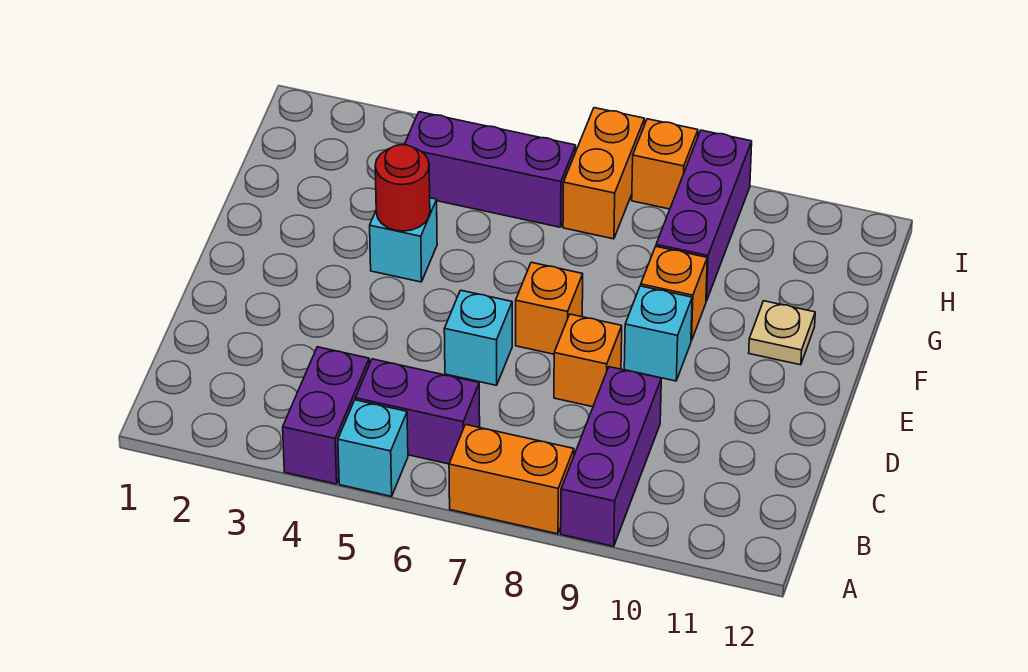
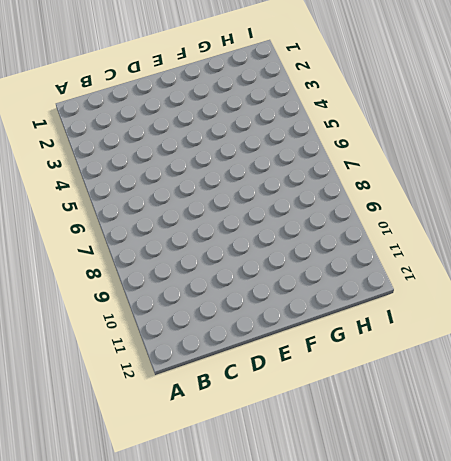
none -> purple 1x2 brick [283,347,369,484]
none -> cyan 1x1 brick [338,400,408,496]
none -> orange 1x2 brick [449,425,574,534]

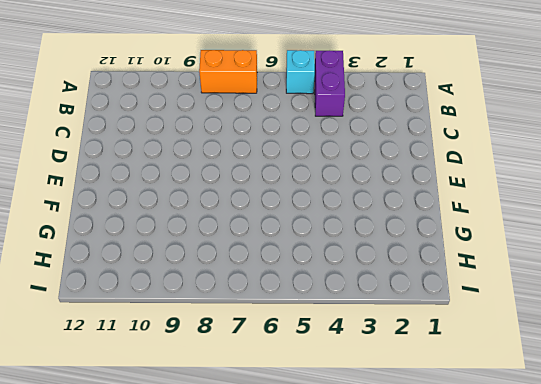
none -> purple 1x3 brick [561,367,661,546]
none -> purple 1x2 brick [355,359,480,464]
none -> cyan 1x1 brick [444,290,512,385]

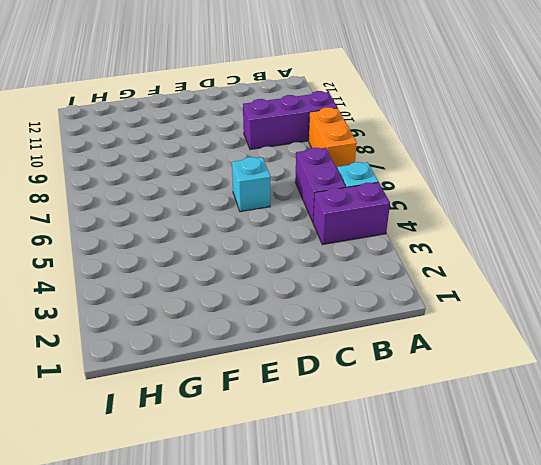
none -> orange 1x1 brick [554,314,622,407]
none -> orange 1x1 brick [516,262,583,354]
none -> cyan 1x1 brick [624,286,692,381]

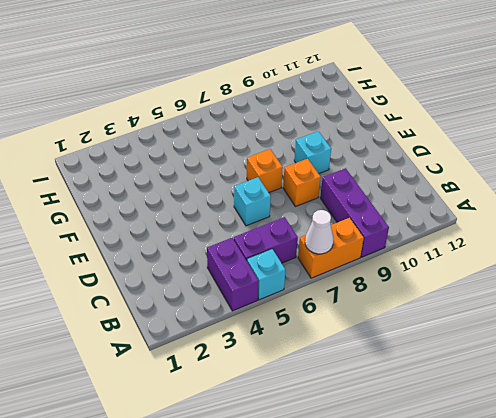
white 1x1 cone [305,210,333,254] -> none
none -> cyan 1x1 brick [370,198,437,282]
none -> orange 1x1 brick [641,247,707,341]
none -> tan 1x1 plate [749,301,815,365]

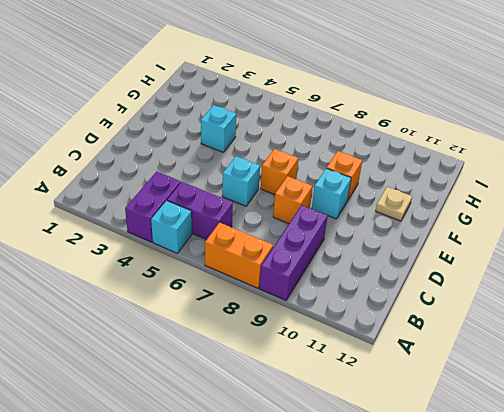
none -> purple 1x3 brick [656,130,752,301]
none -> purple 1x3 brick [404,112,576,227]
none -> orange 1x2 brick [563,108,645,239]

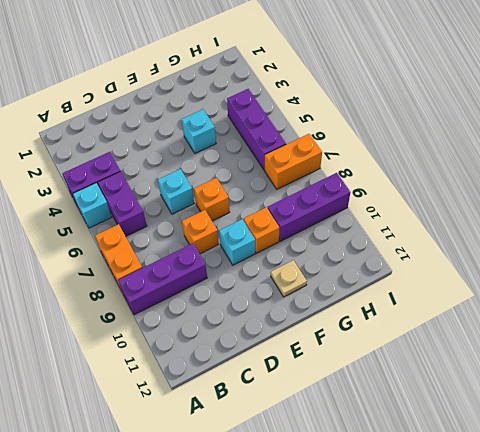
none -> orange 1x1 brick [632,119,698,209]
none -> red 1x1 round brick [375,145,430,231]

